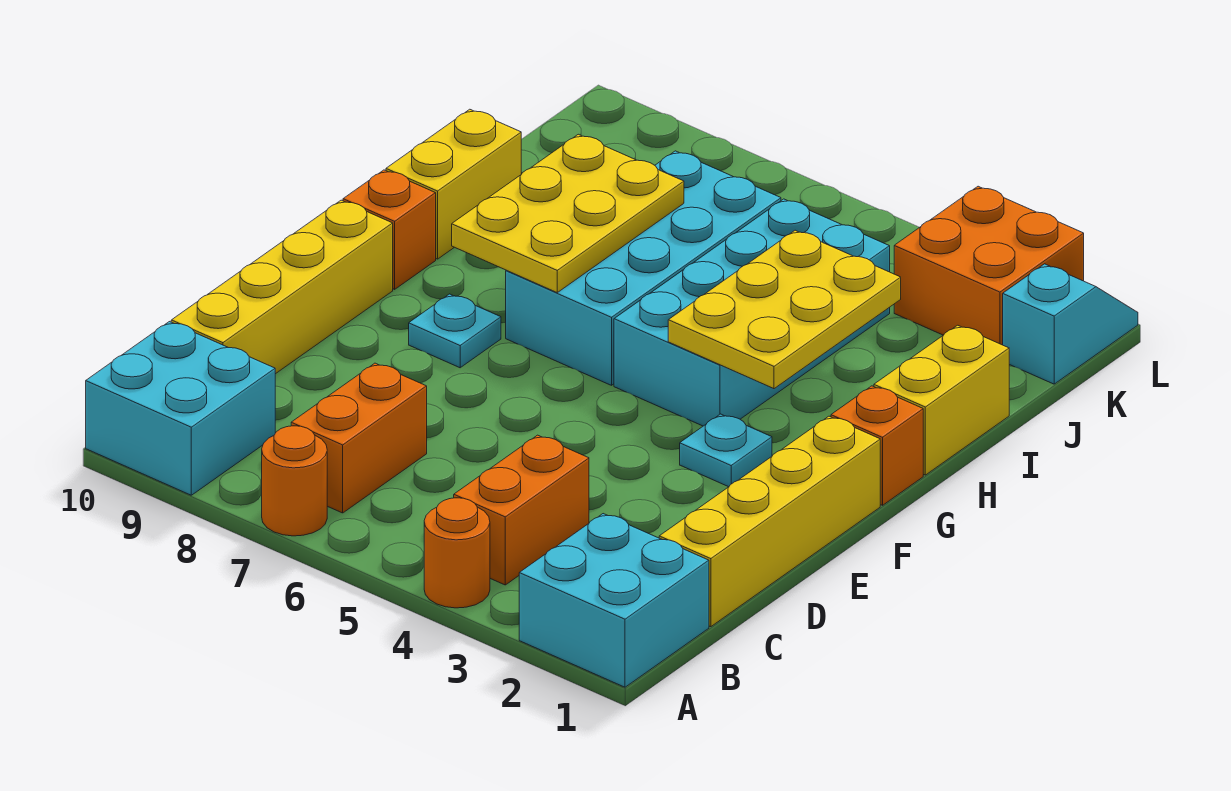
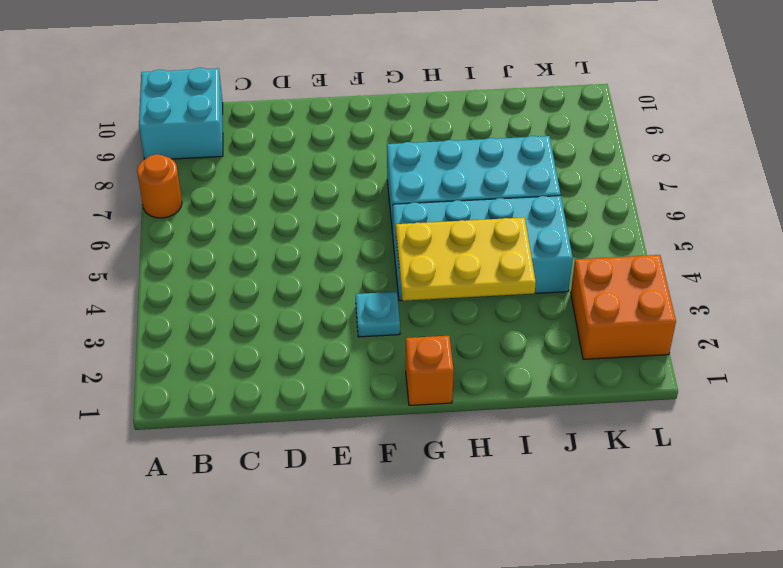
none -> cyan 2x2 brick [519,514,709,687]
none -> orange 1x1 round brick [424,498,490,608]
none -> orange 1x2 brick [454,435,589,585]

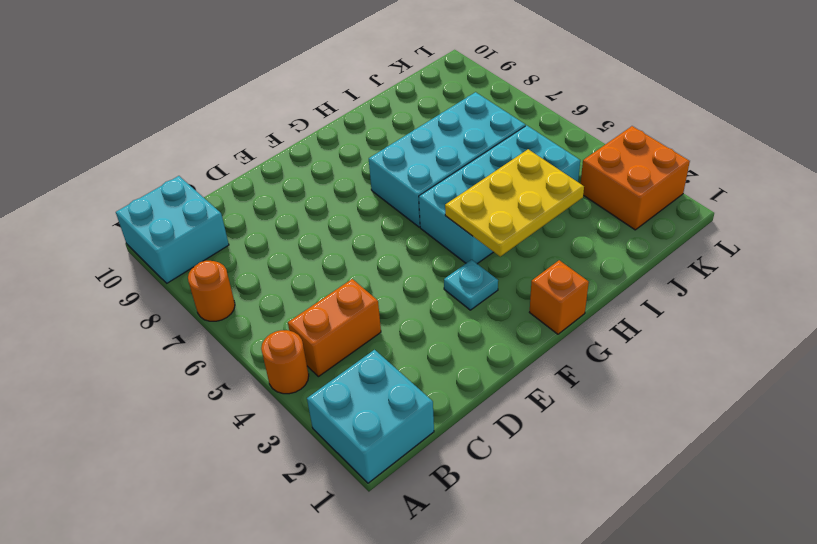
none -> orange 1x2 brick [291,363,427,513]
none -> yellow 1x4 brick [659,416,880,627]
none -> yellow 1x4 brick [171,200,393,374]

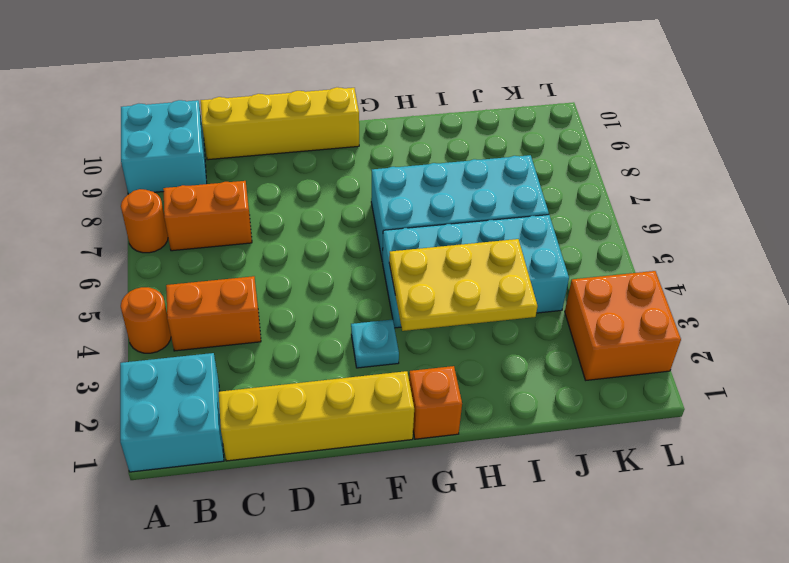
none -> cyan 1x1 plate [409,294,501,368]
none -> orange 1x1 brick [343,170,436,289]
none -> yellow 1x2 brick [874,325,1009,475]

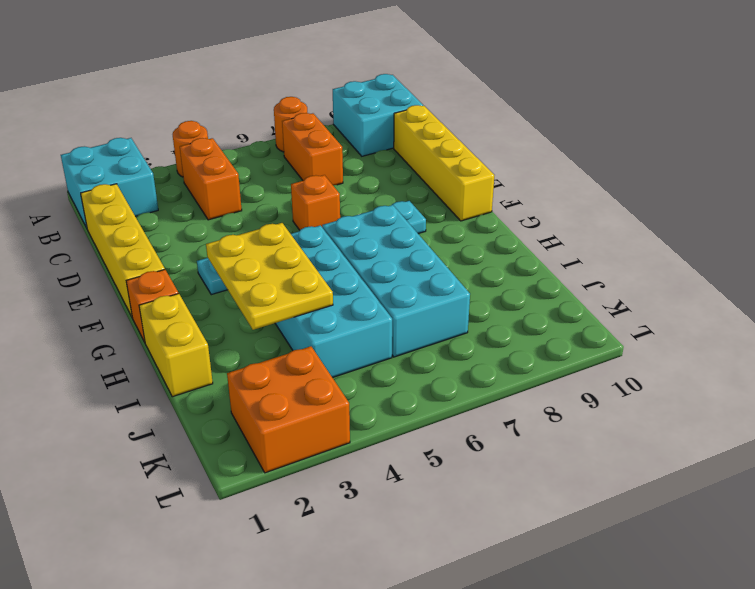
orange 1x1 brick [291,175,340,230] -> orange 1x1 brick moved to [343,170,436,289]
none -> yellow 1x2 brick [386,109,521,259]
none -> cyan 1x2 slope [1003,264,1138,384]
none -> yellow 2x3 plate [452,134,684,292]

